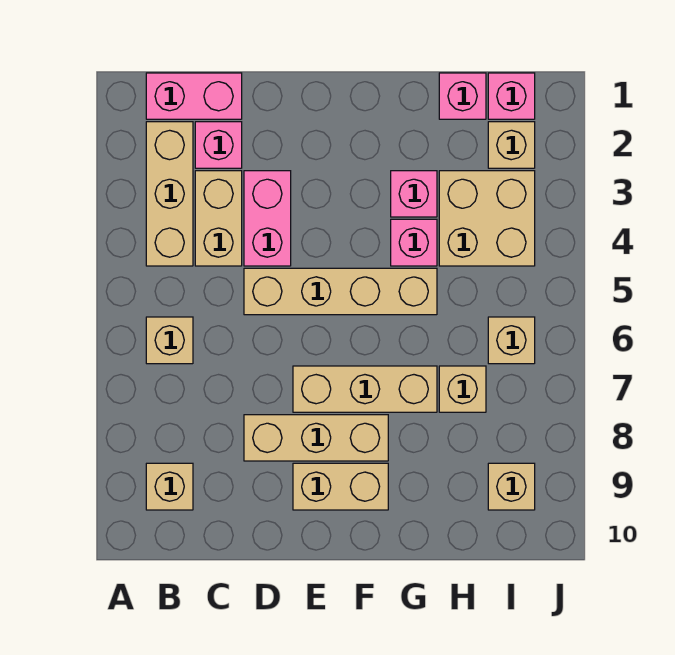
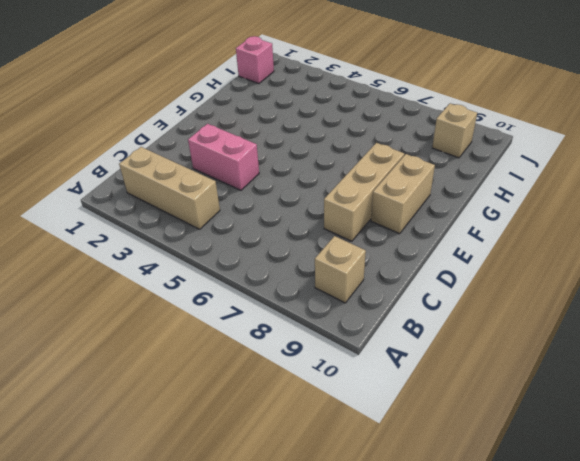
none -> pink 1x2 brick [146,73,242,119]
none -> tan 1x1 brick [146,317,193,364]
none -> pink 1x1 brick [195,122,242,168]

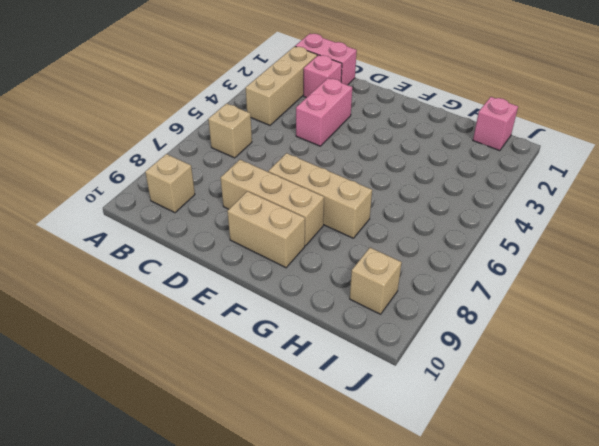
none -> tan 1x2 brick [195,171,242,266]
none -> tan 1x4 brick [244,268,437,315]
none -> pink 1x1 brick [391,171,437,217]

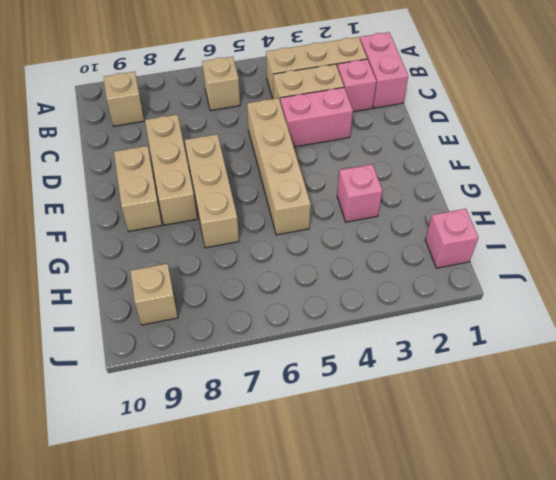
none -> pink 1x1 brick [391,219,437,266]
none -> pink 1x1 brick [439,73,486,119]
none -> tan 2x2 brick [439,171,535,266]

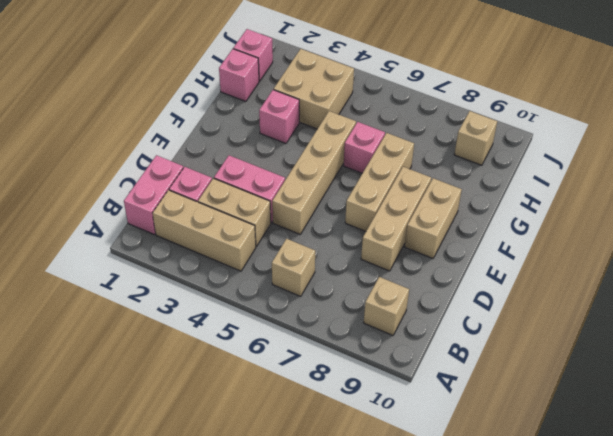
pink 1x1 brick [344,122,385,173] -> pink 1x1 brick moved to [391,219,437,266]
none -> tan 1x1 brick [439,366,486,412]
none -> tan 1x1 brick [488,122,535,168]
none -> tan 1x1 brick [488,317,535,364]

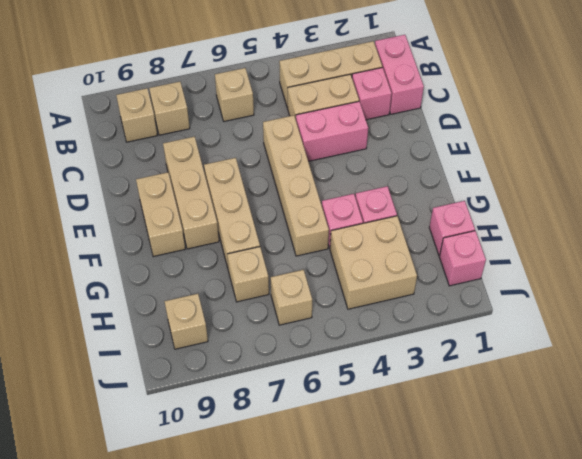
tan 1x1 brick [149,82,190,135] -> tan 1x1 brick moved to [488,122,535,168]

